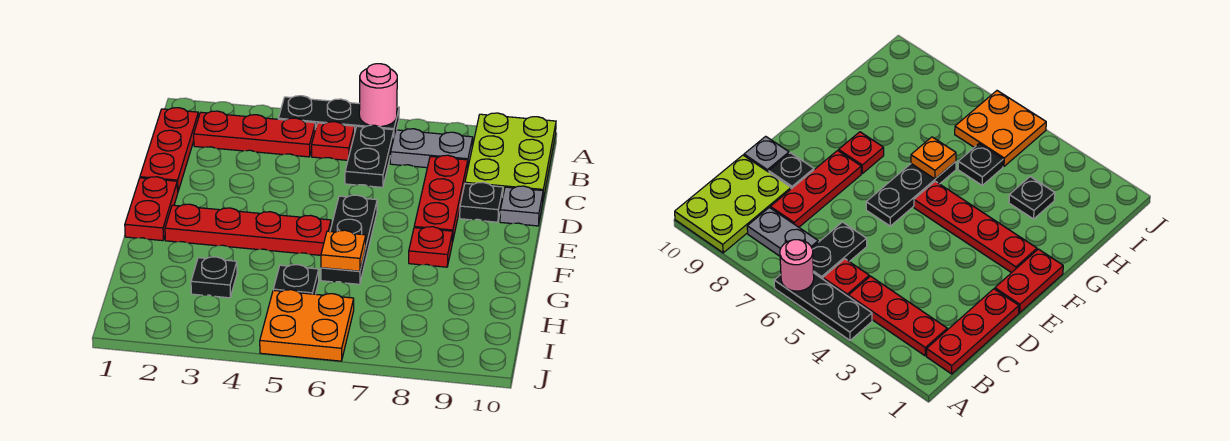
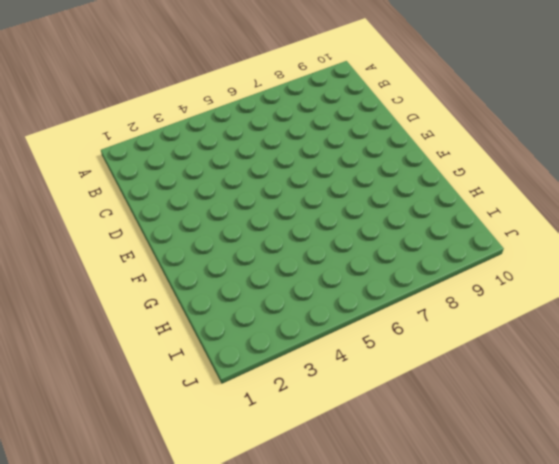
none -> black 1x3 plate [278,96,399,135]
none -> lime 2x3 plate [465,113,556,199]
none -> red 1x3 plate [140,108,198,191]

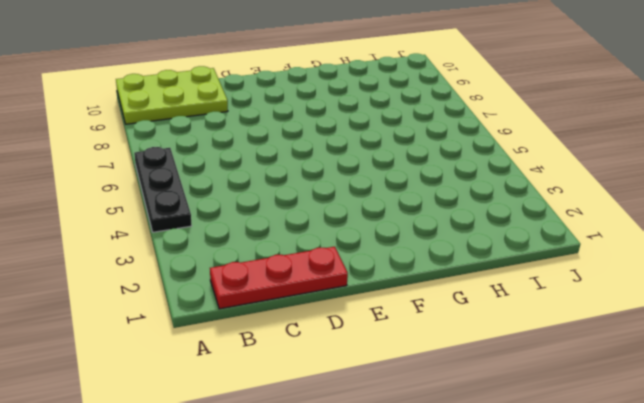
none -> red 1x3 plate [194,111,315,157]
none -> red 1x1 plate [312,122,355,160]
none -> black 1x2 plate [345,125,394,187]

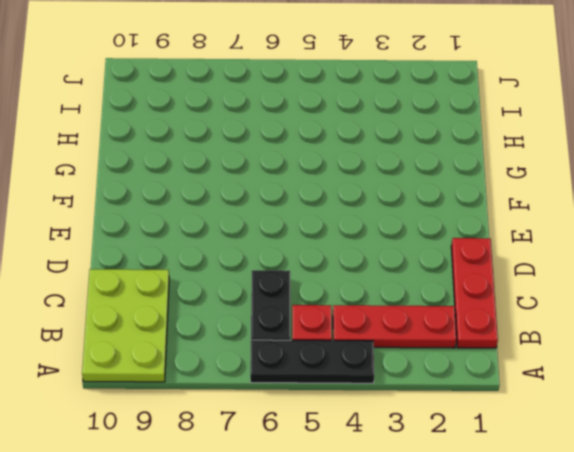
none -> grey 1x2 plate [390,129,473,168]
none -> red 1x3 plate [414,155,468,242]
none -> black 1x1 plate [460,182,503,222]

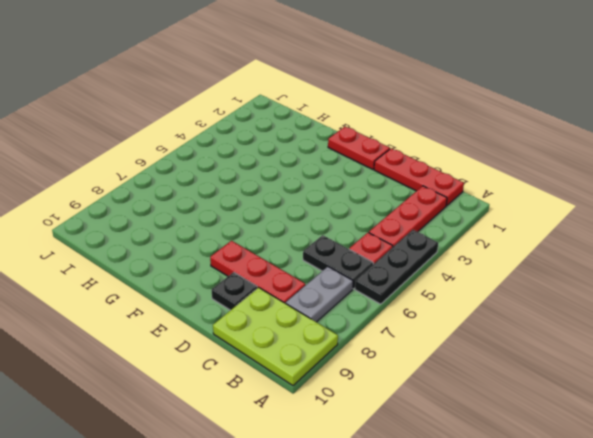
none -> grey 1x1 plate [500,186,543,226]
none -> black 1x3 plate [321,195,377,284]
none -> red 1x4 plate [165,204,331,255]

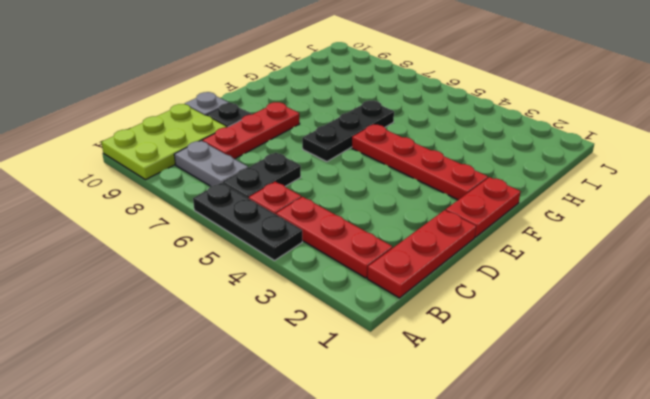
none -> red 1x1 plate [409,227,453,267]
none -> black 1x1 plate [191,257,237,298]
none -> black 1x1 plate [273,265,319,294]

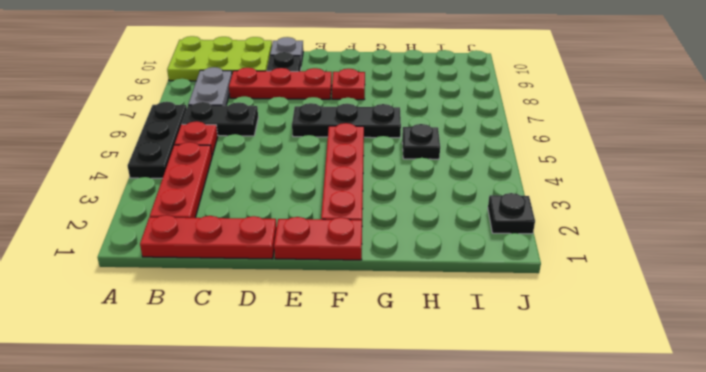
black 1x1 plate [488,193,535,234] -> black 1x1 plate moved to [191,257,237,298]
none -> orange 2x2 plate [260,290,354,361]
none -> pink 1x1 round brick [359,64,397,127]
none -> orange 1x1 plate [321,230,366,271]

